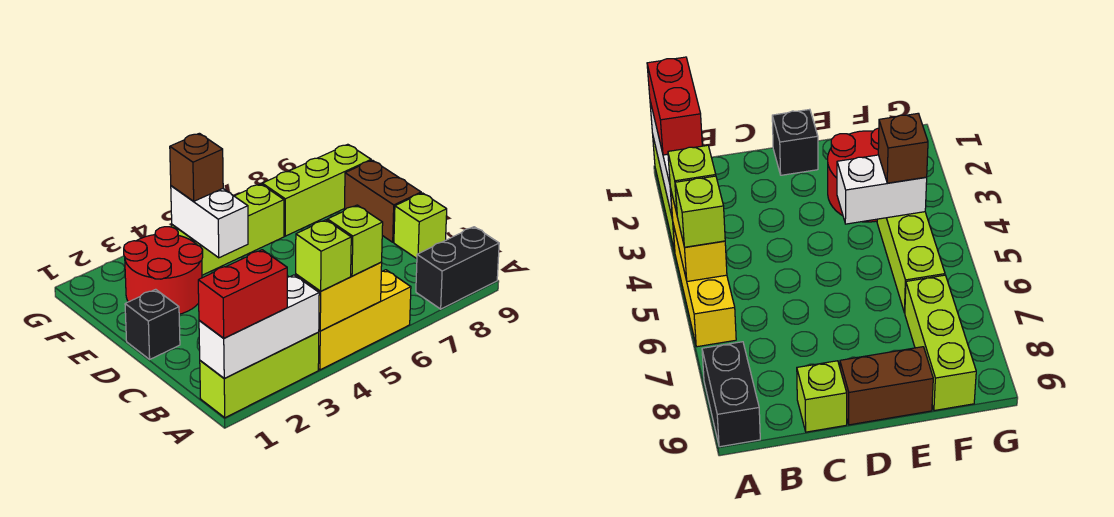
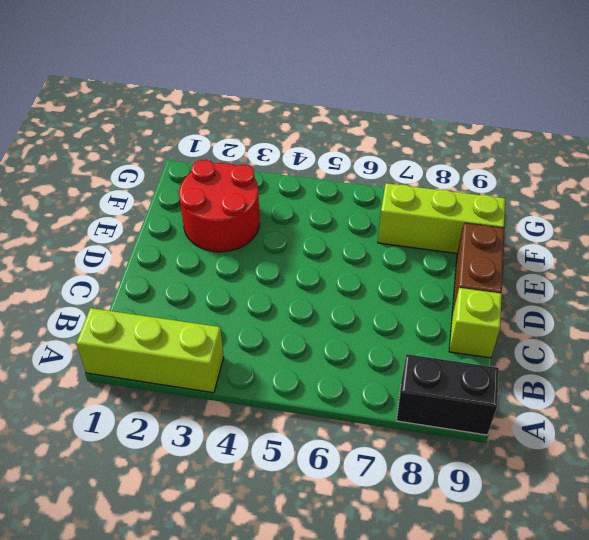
none -> yellow 1x3 brick [318,270,411,370]
none -> black 1x1 brick [125,289,180,359]
none -> lime 1x3 brick [172,184,284,275]

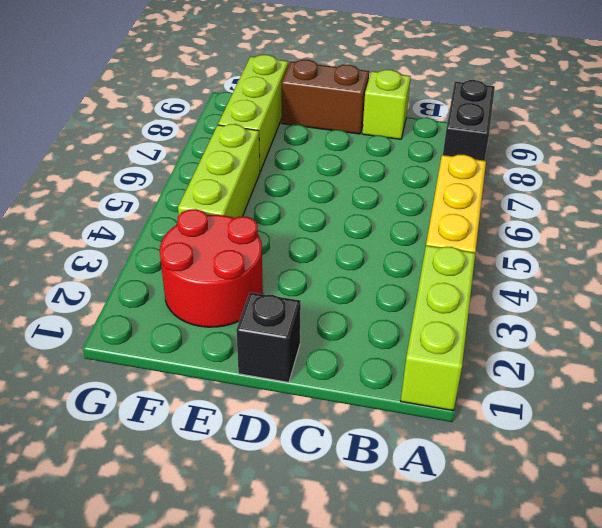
none -> white 1x3 brick [199,275,319,378]
none -> yellow 1x2 brick [296,262,382,331]
none -> white 1x2 brick [171,186,248,258]

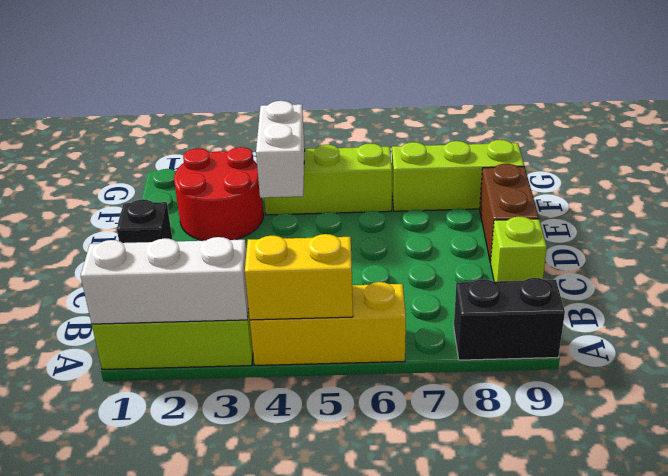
none -> red 1x2 brick [198,250,287,338]
none -> lime 1x1 brick [296,220,351,291]
none -> lime 1x1 brick [327,205,383,276]

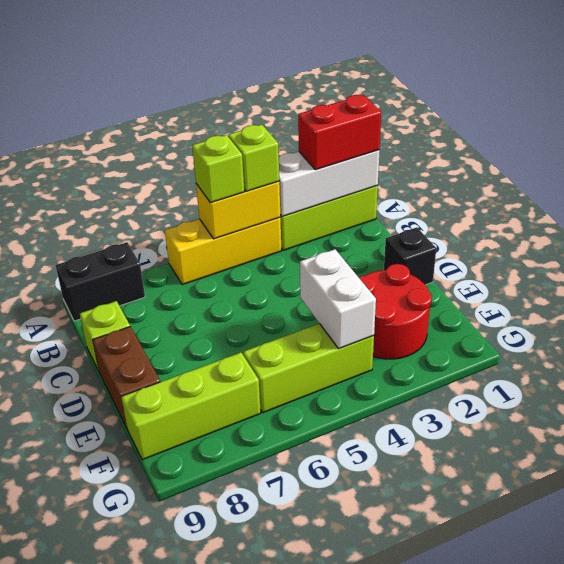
none -> brown 1x1 brick [170,133,223,201]

